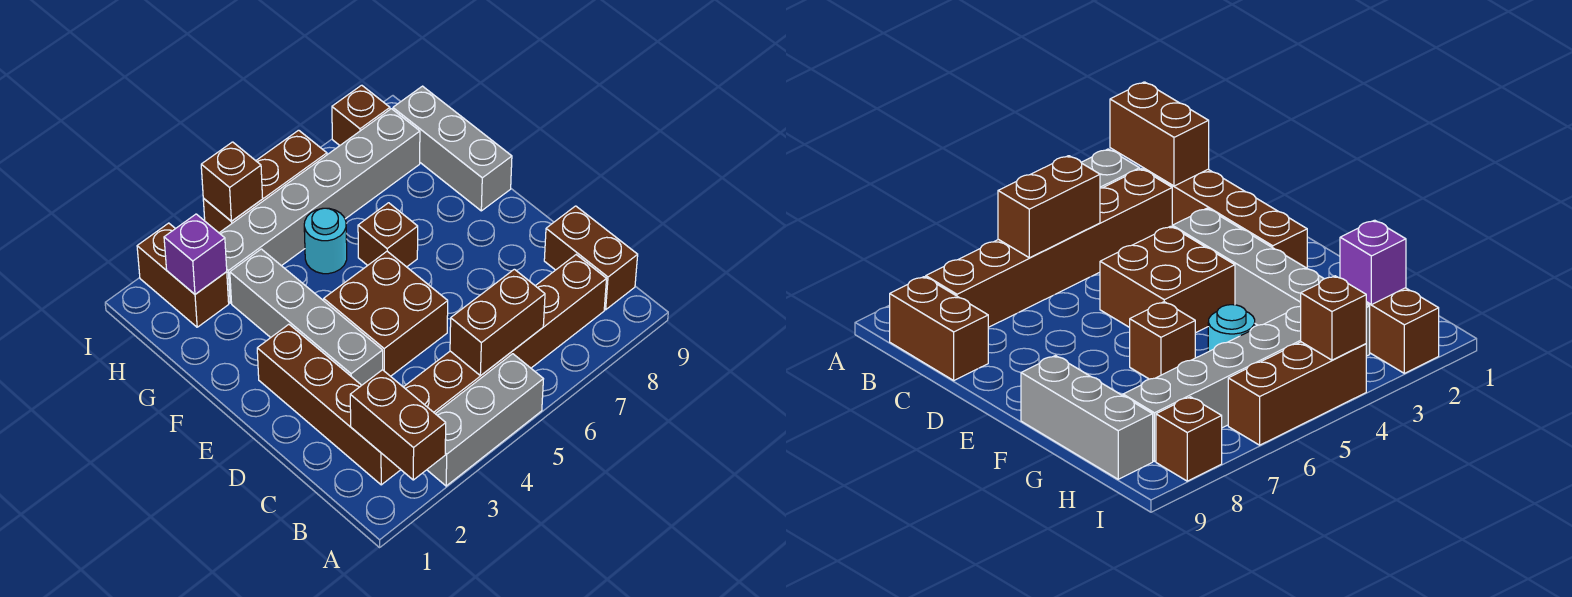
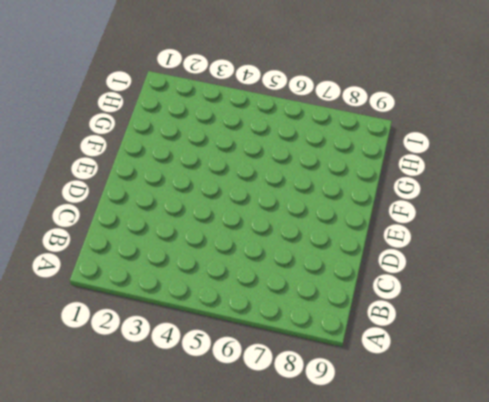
none -> grey 1x3 brick [427,354,543,486]
none -> brown 1x4 brick [257,324,401,485]
none -> brown 1x6 brick [404,255,606,413]

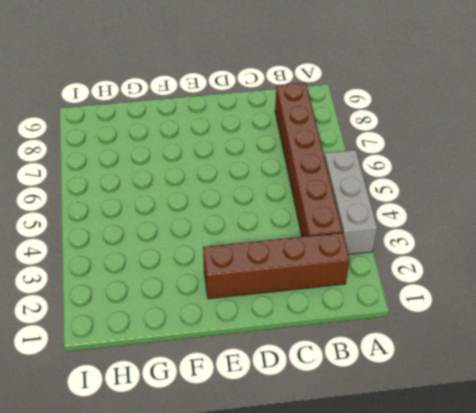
none -> brown 1x2 brick [544,206,638,310]
none -> grey 1x4 brick [230,249,383,385]
none -> brown 2x2 brick [324,251,448,376]

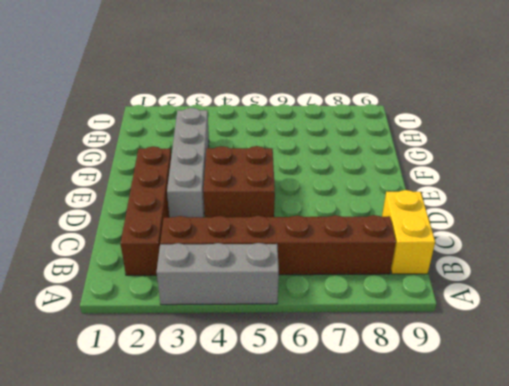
yellow 1x2 brick [382,190,435,274] -> brown 1x2 brick [544,206,638,310]
none -> brown 1x1 brick [358,203,418,267]
none -> grey 1x3 brick [393,86,512,211]
none -> cyan 1x1 round brick [304,208,347,274]

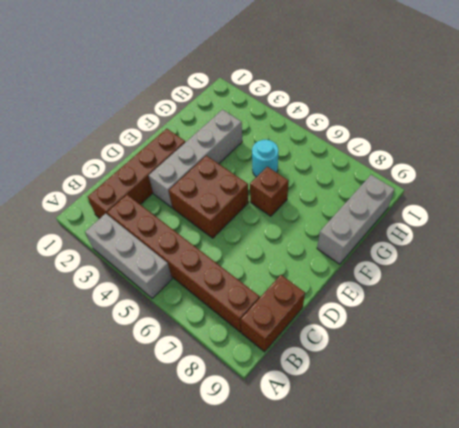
none -> brown 1x2 brick [137,223,229,327]
none -> grey 1x6 brick [220,109,420,303]
none -> brown 1x3 brick [203,130,327,233]

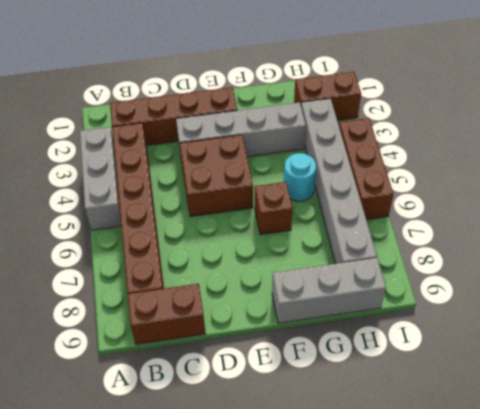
none -> brown 1x1 brick [332,85,390,145]
none -> brown 1x2 brick [350,370,446,480]
none -> brown 1x2 brick [450,269,545,376]

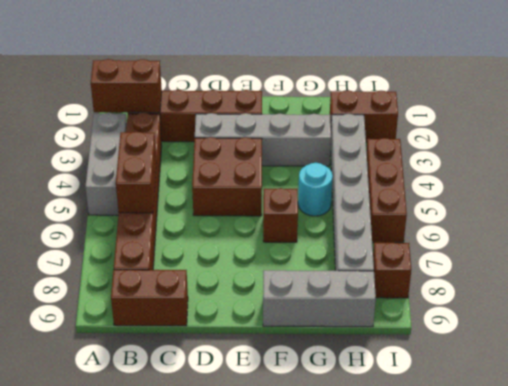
none -> purple 1x1 brick [164,214,227,294]
none -> brown 1x1 brick [201,142,263,221]

